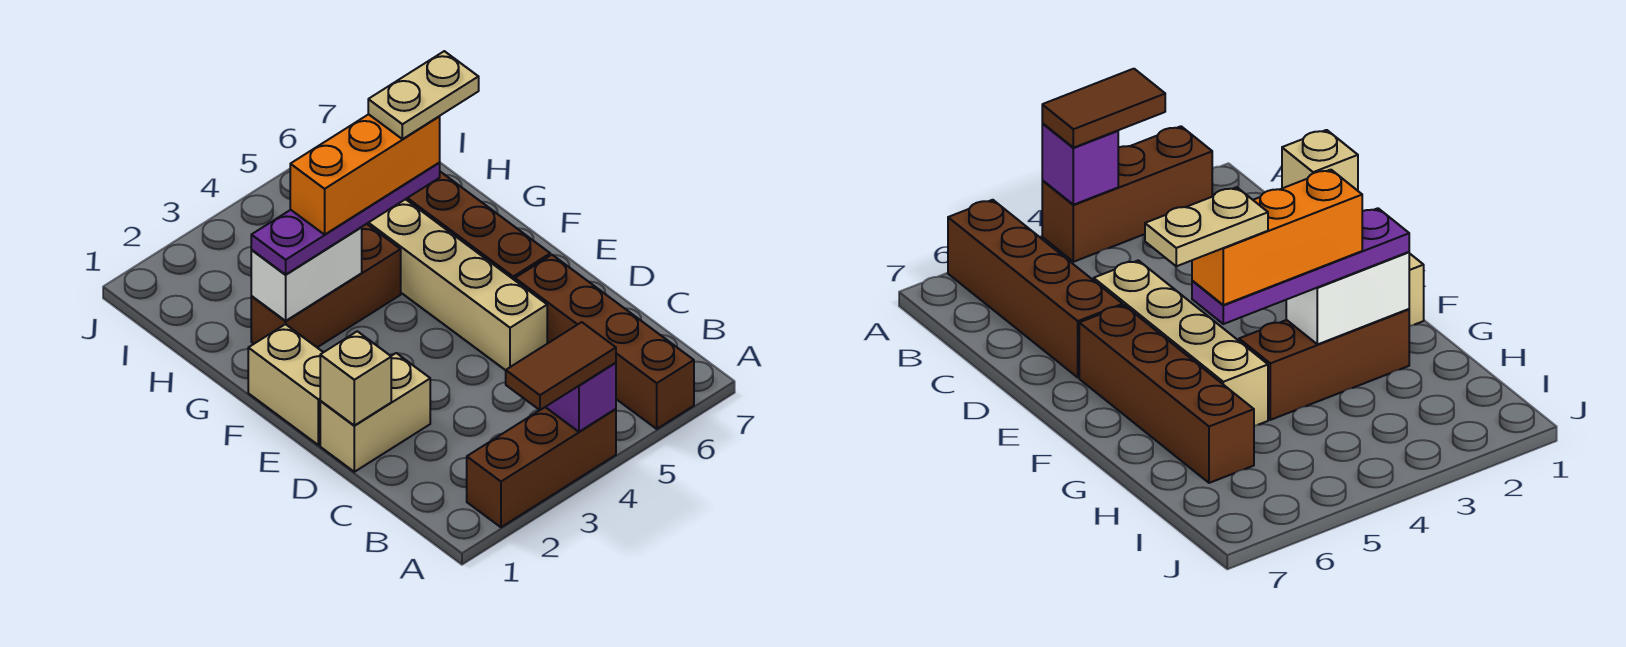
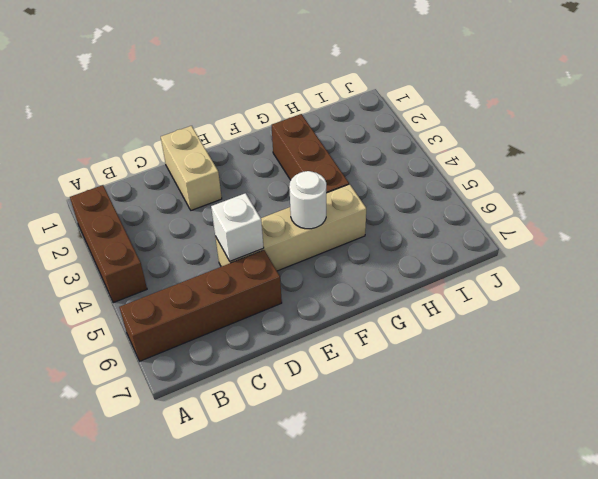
white 1x1 brick [211,193,264,261] -> none
white 1x1 round brick [289,171,326,229] -> none
none -> tan 1x2 brick [248,324,323,445]
none -> brown 1x4 brick [406,172,550,280]
none -> purple 1x1 brick [546,363,616,432]

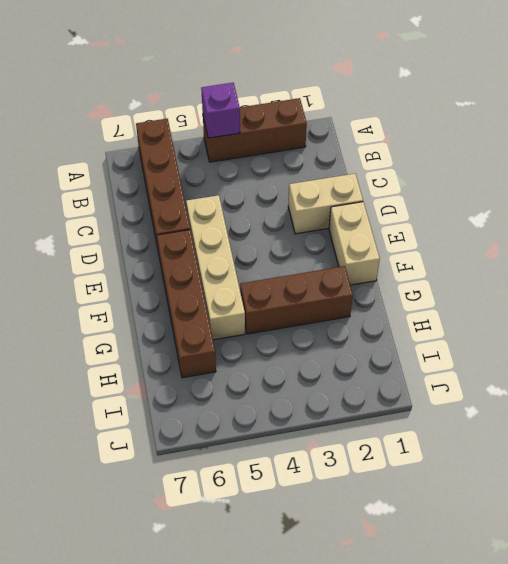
none -> tan 1x1 brick [320,331,391,426]
none -> white 1x2 brick [251,228,362,321]
none -> brown 1x2 tile [506,322,616,410]

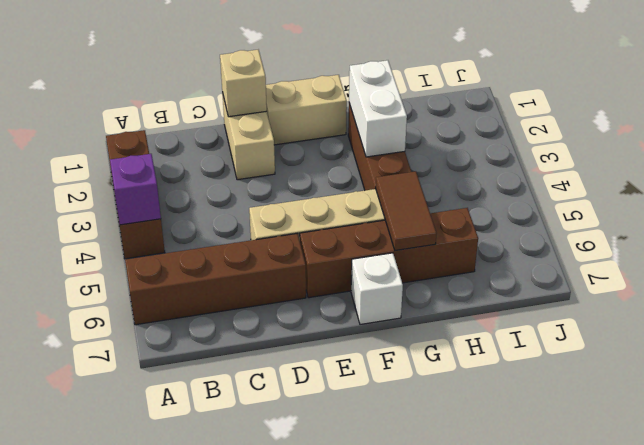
white 1x1 brick [351,253,403,325] -> none
brown 1x2 tile [375,171,437,250] -> brown 1x2 tile moved to [506,322,616,410]
none -> purple 1x4 plate [251,163,440,275]
none -> orange 1x3 brick [290,114,440,235]
none -> tan 1x2 plate [368,51,479,139]

